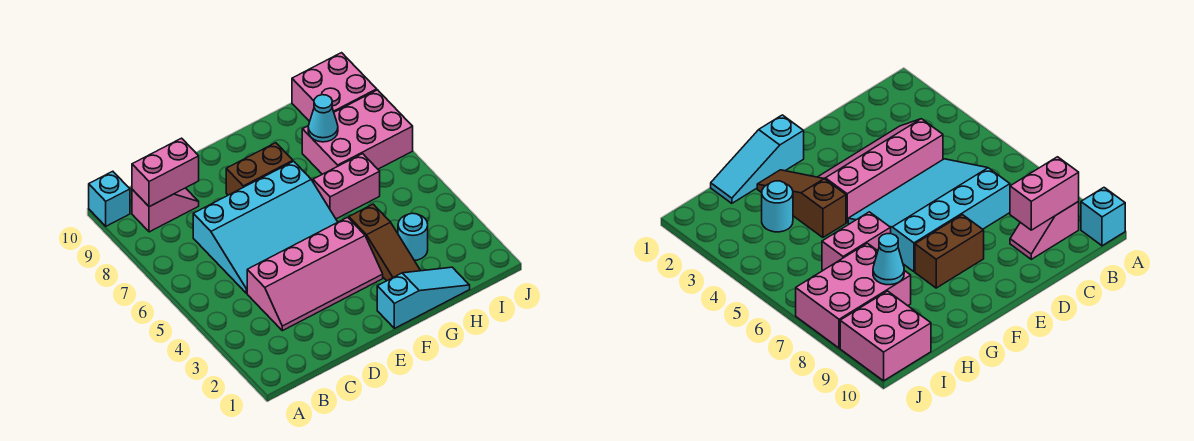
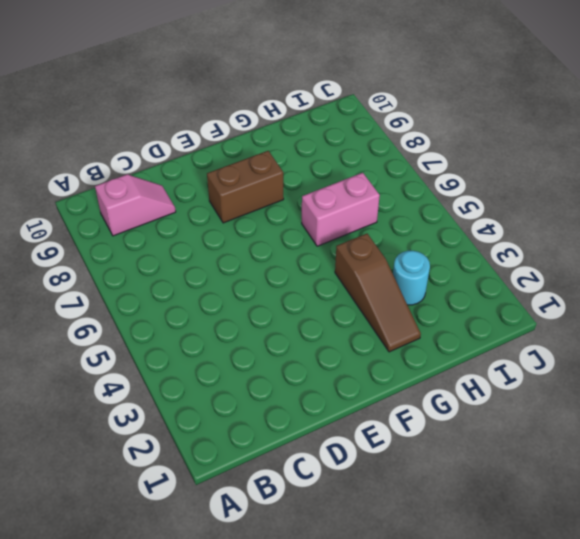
none -> cyan 1x1 brick [89,171,130,226]
none -> pink 2x4 slope [247,217,383,331]
none -> cyan 3x4 slope [193,161,338,293]

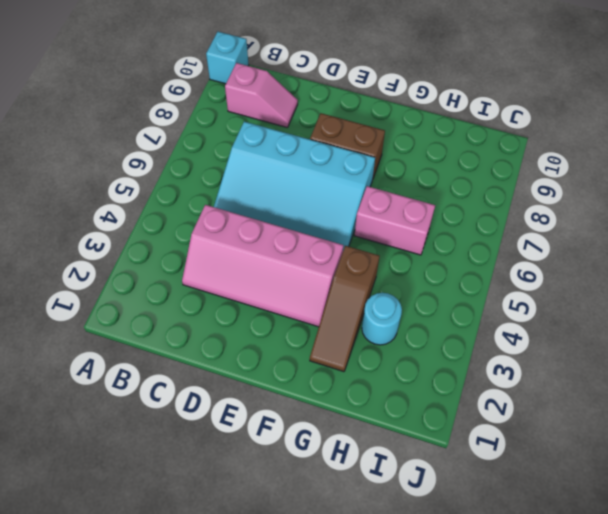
none -> cyan 1x3 slope [377,267,470,328]
none -> pink 2x3 brick [302,90,413,174]
none -> pink 2x2 brick [292,53,377,122]

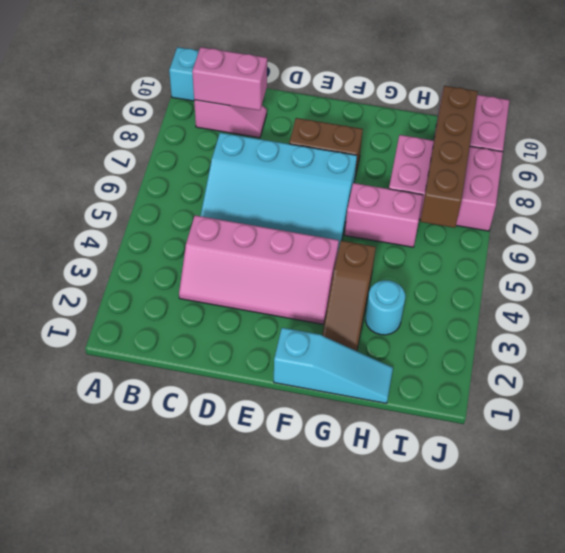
brown 1x4 brick [420,86,478,228] -> none
none -> cyan 1x1 cone [308,95,338,142]

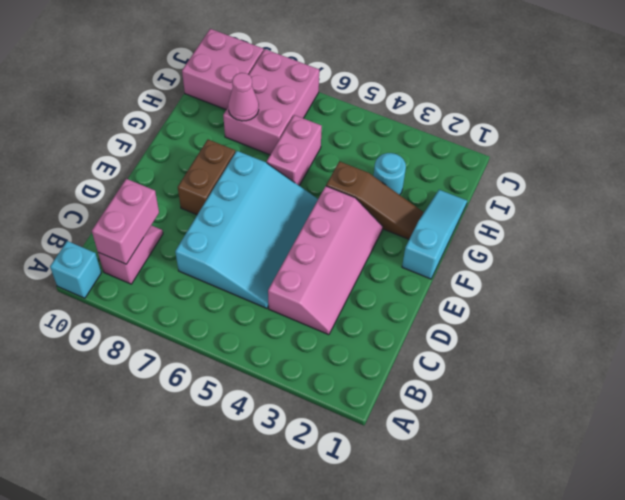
pink 1x1 cone [228,73,259,121] -> cyan 1x1 cone [308,95,338,142]

